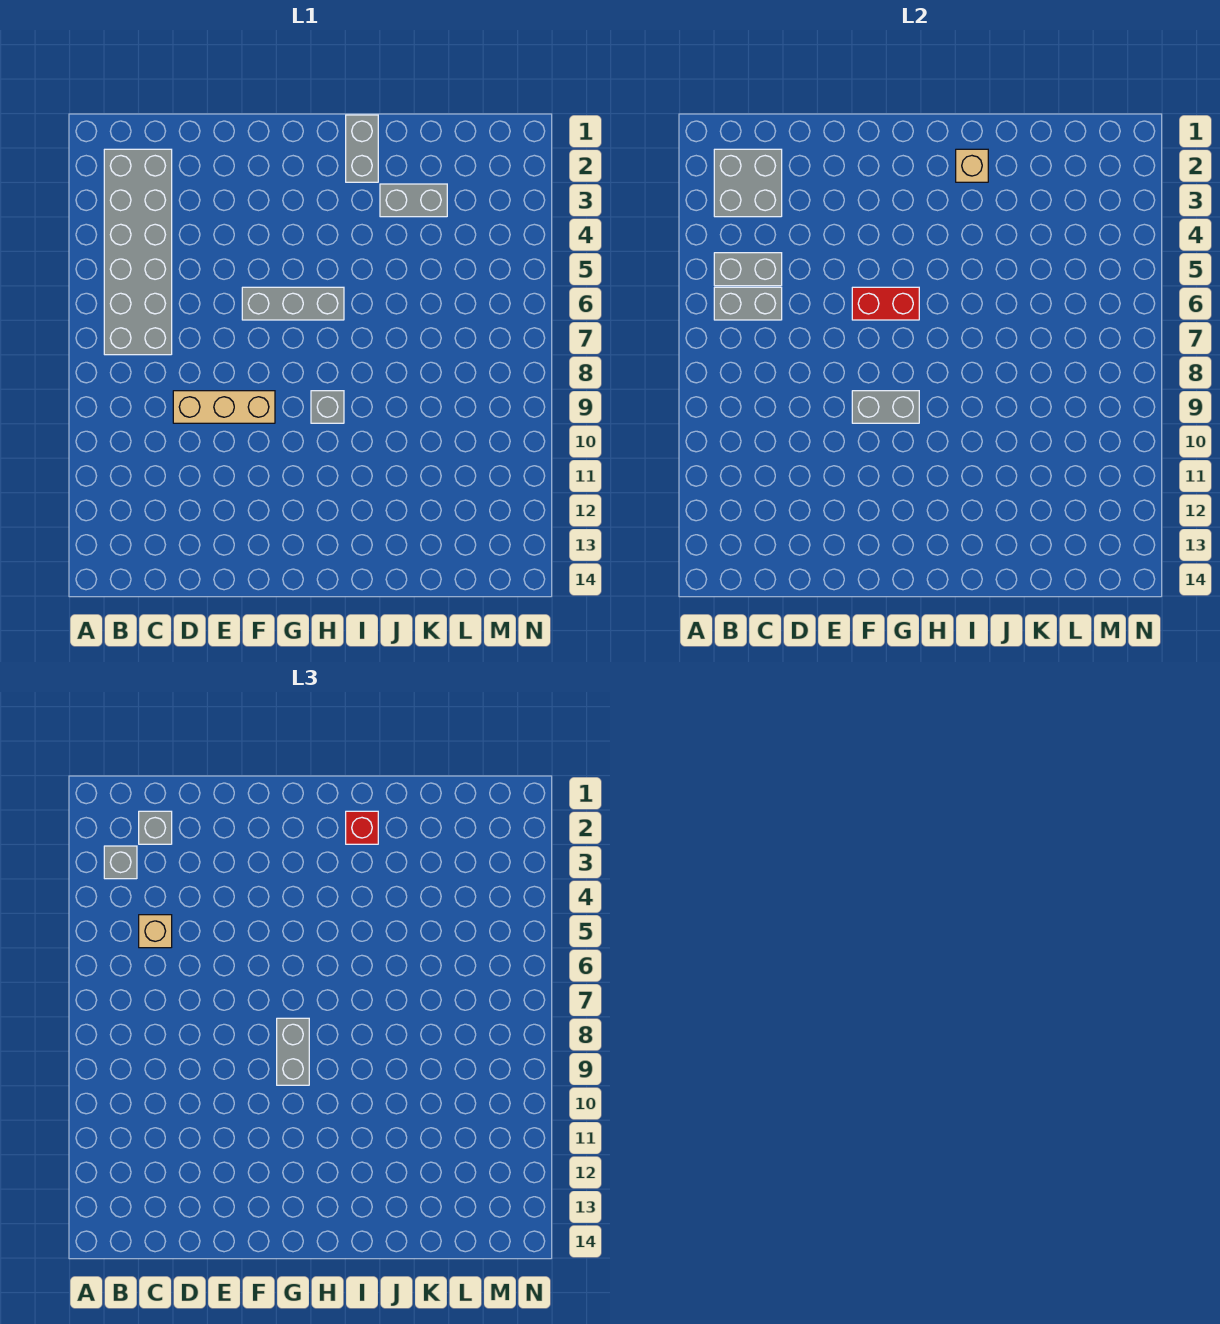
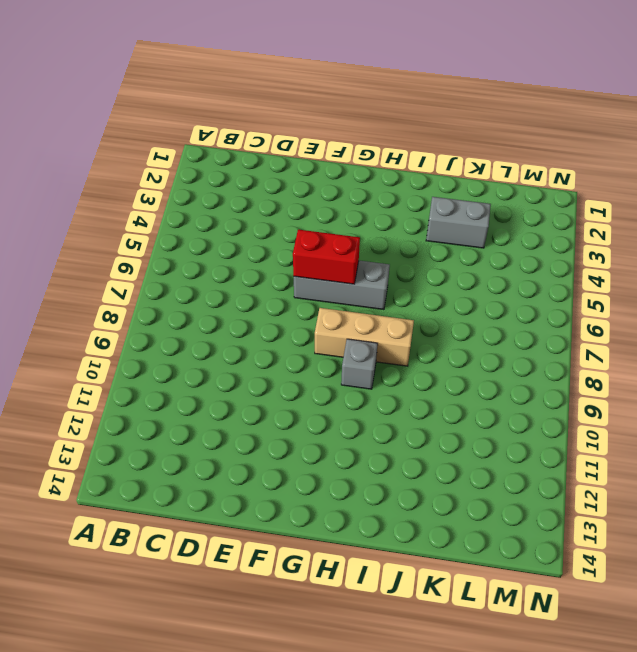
tan 1x3 brick [315,308,414,366] -> tan 1x3 brick moved to [173,391,275,423]
none -> grey 2x6 brick [104,149,172,355]
none -> grey 1x2 brick [346,115,378,182]
none -> grey 2x2 brick [714,149,782,217]

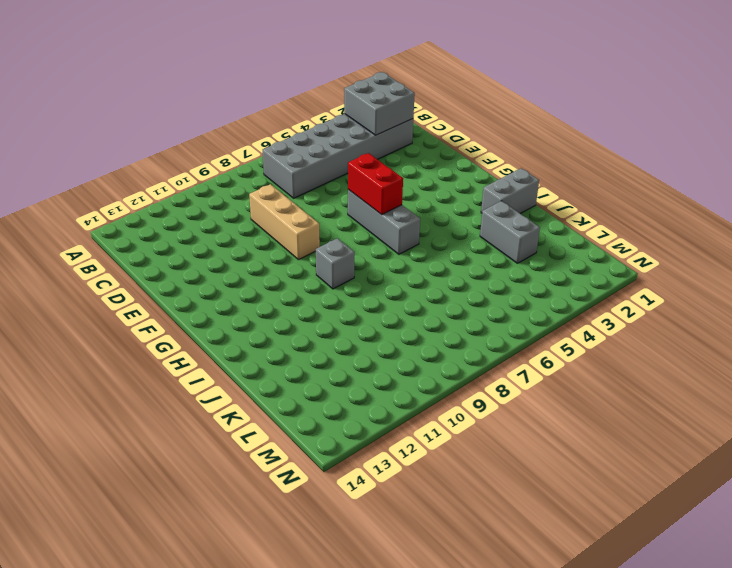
none -> grey 1x2 brick [714,253,782,286]
none -> grey 1x2 brick [714,287,782,320]
none -> grey 1x2 brick [852,391,919,423]

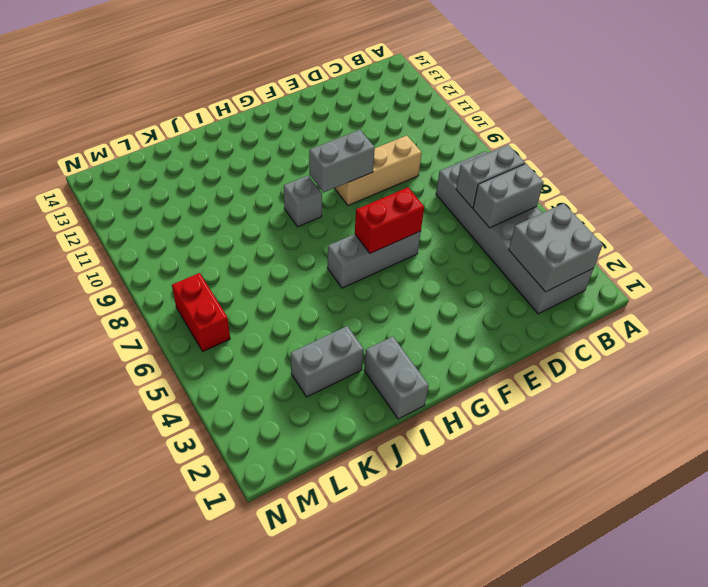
red 1x2 brick [172,273,230,351] -> none
none -> tan 1x1 brick [956,149,988,182]
none -> grey 1x1 brick [104,846,137,879]
none -> grey 1x1 brick [139,811,172,844]

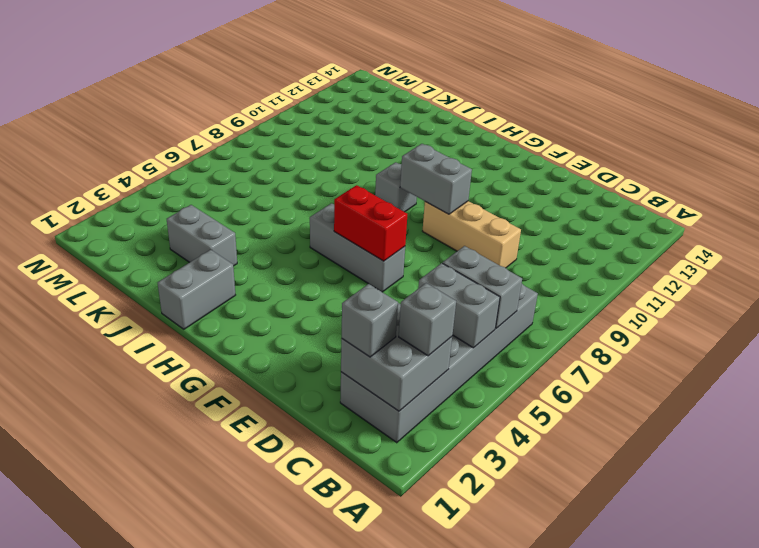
none -> tan 1x1 brick [956,149,988,182]
none -> tan 1x1 brick [139,915,172,948]
none -> grey 1x2 brick [277,1018,309,1085]

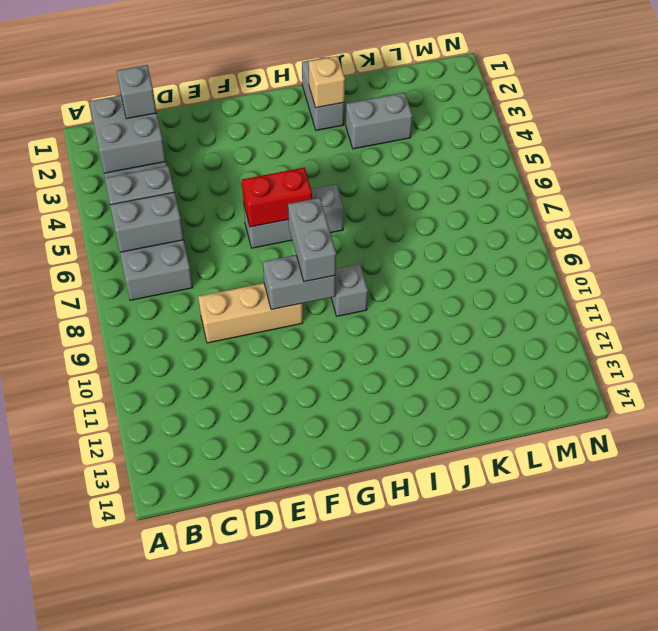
none -> grey 1x1 brick [104,846,137,879]
none -> tan 1x1 brick [139,915,172,948]
none -> red 1x1 brick [346,811,378,844]

